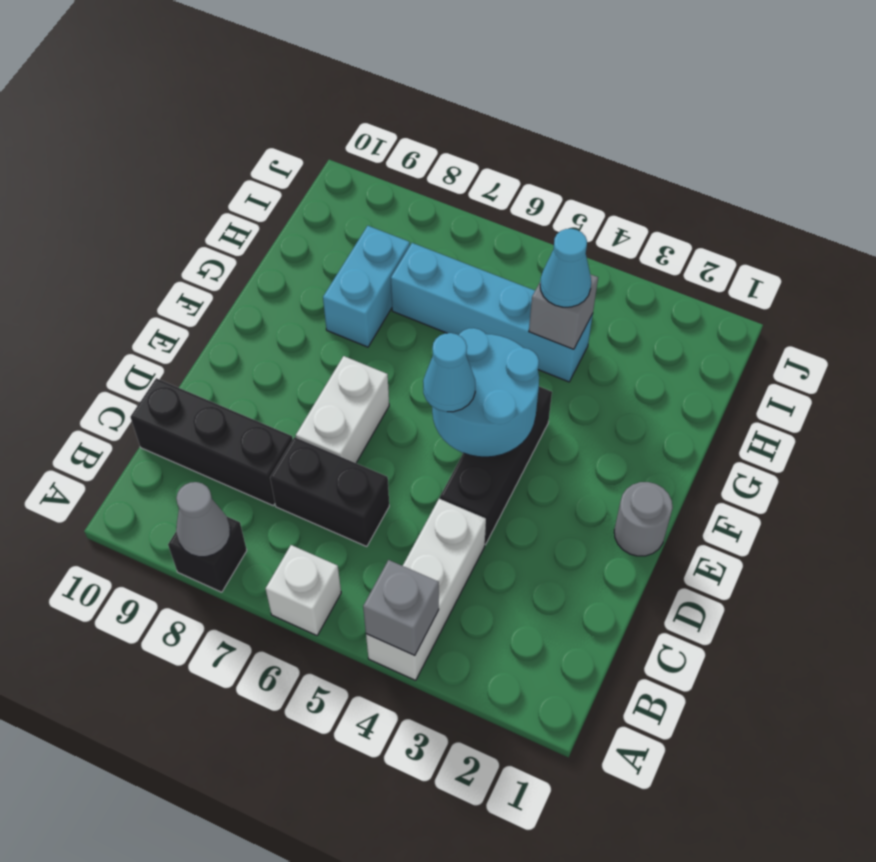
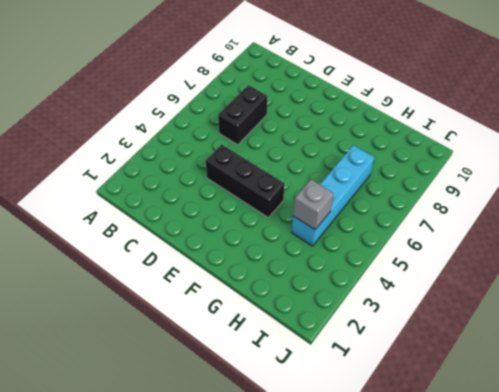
none -> white 1x3 brick [366,499,486,680]
none -> white 1x1 brick [266,545,341,636]
none -> black 1x1 brick [168,517,247,592]

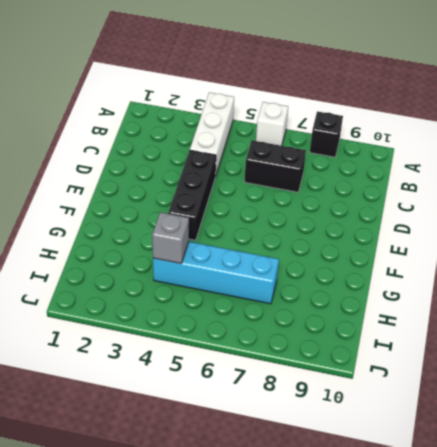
none -> black 1x3 brick [130,378,293,506]
none -> white 1x2 brick [296,356,389,463]
none -> grey 1x1 round brick [614,482,673,556]

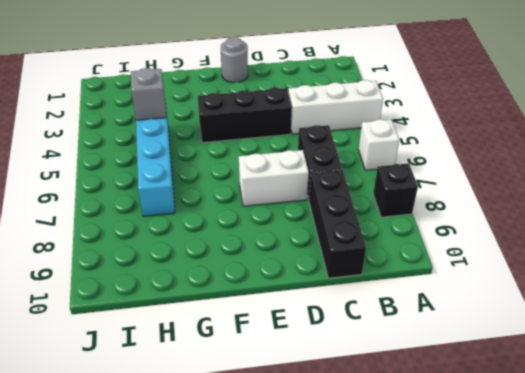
none -> cyan 1x2 brick [323,226,410,347]
none -> grey 1x1 brick [363,560,439,656]
none -> grey 1x1 cone [176,482,230,557]

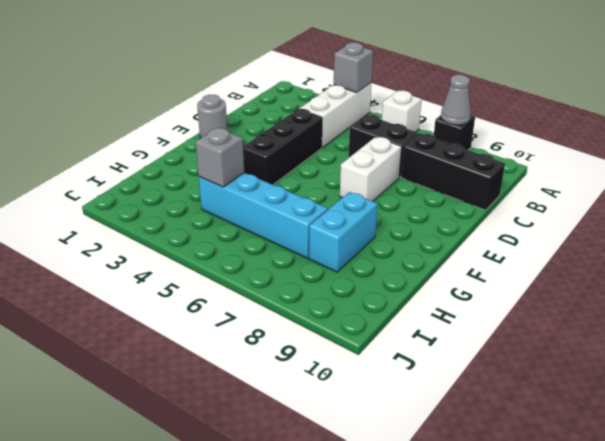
none -> cyan 2x2 round brick [432,328,539,457]
none -> cyan 1x1 cone [423,333,475,412]
none -> cyan 1x1 cone [540,229,591,307]

